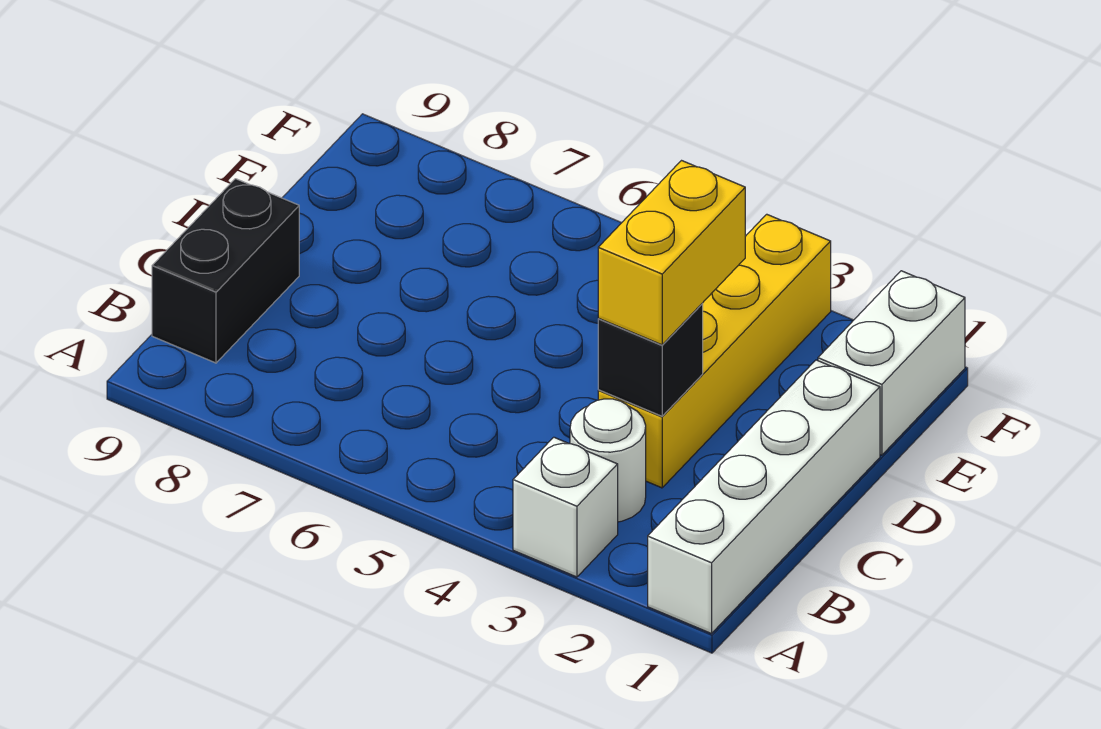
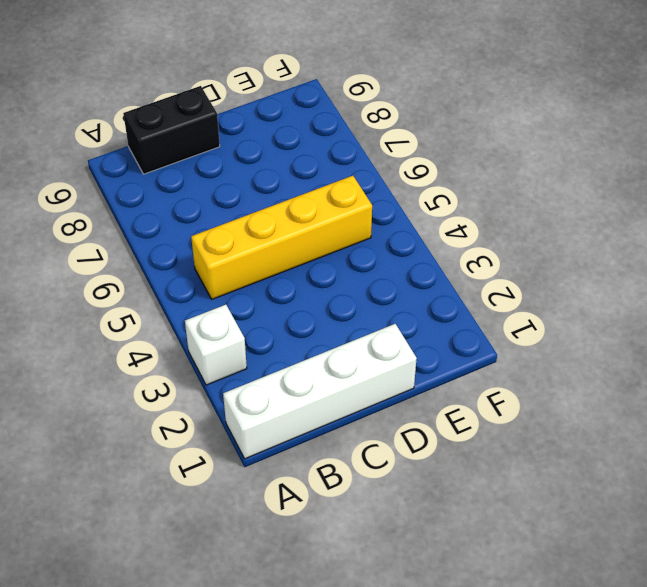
yellow 1x4 brick [191,176,372,299] -> yellow 1x4 brick moved to [598,214,831,488]
none -> white 1x1 round brick [570,399,646,522]
none -> white 1x2 brick [818,271,965,455]

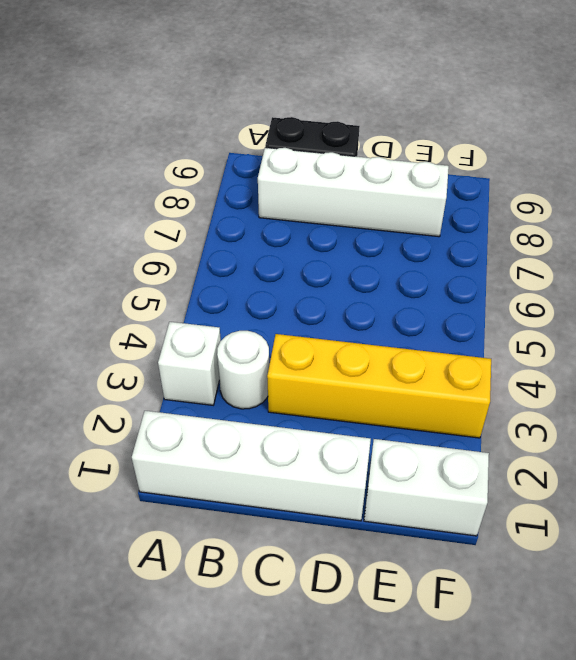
white 1x4 brick [258,148,449,237] -> none
none -> black 1x1 brick [598,304,703,416]
none -> yellow 1x2 brick [598,161,745,345]

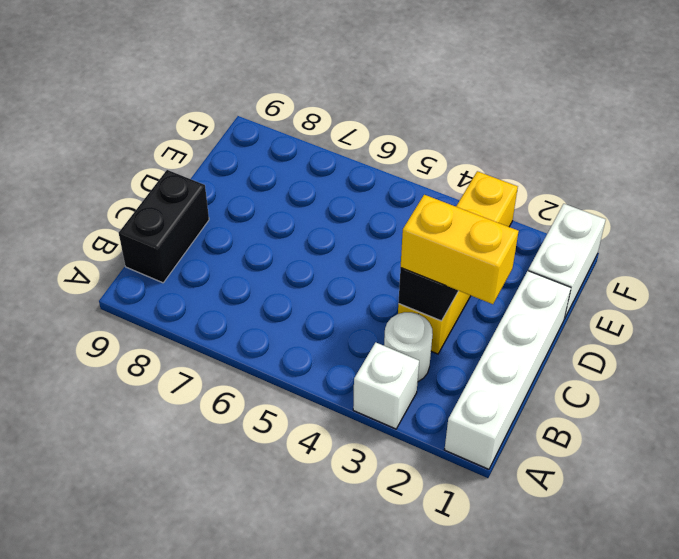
yellow 1x2 brick [401,195,519,304] -> yellow 1x2 brick turned to [598,161,745,345]

